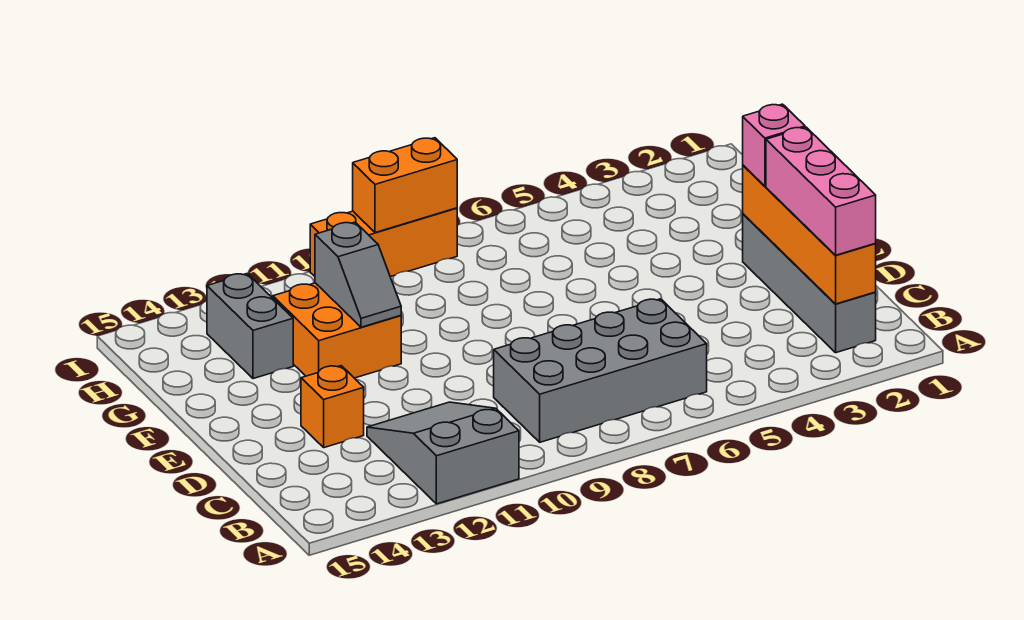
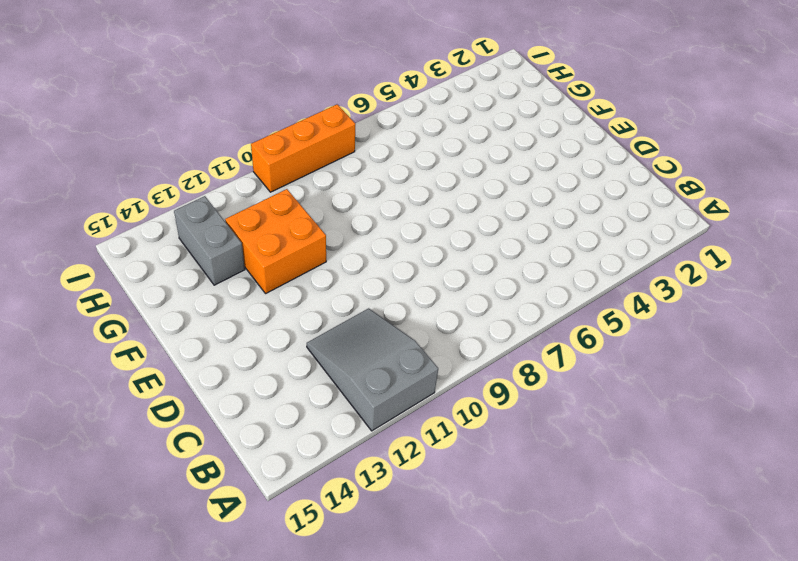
none -> grey 1x4 brick [743,214,876,353]
none -> grey 2x4 brick [494,299,707,442]
none -> orange 1x1 brick [301,366,364,448]

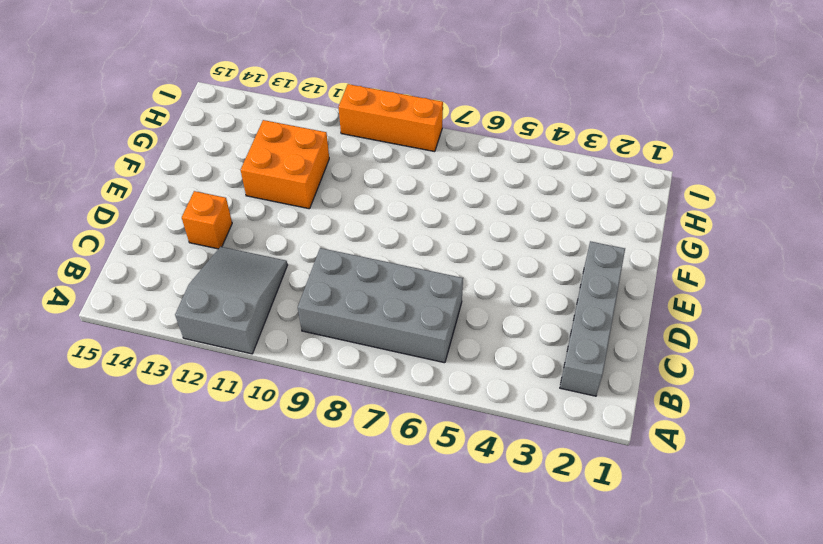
none -> grey 1x2 brick [207,274,293,379]
none -> orange 1x4 brick [743,165,876,304]
none -> grey 1x2 slope [315,222,401,327]

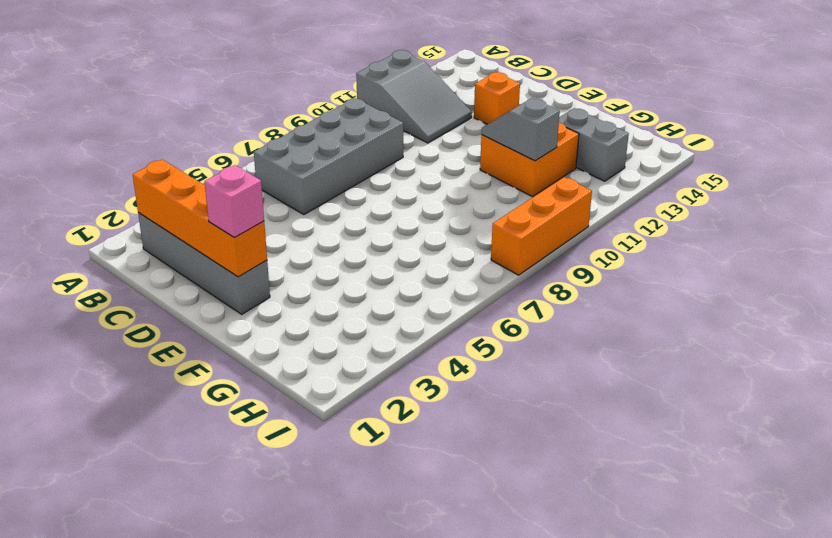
none -> orange 1x2 brick [353,138,457,233]
none -> pink 1x3 brick [766,127,876,255]

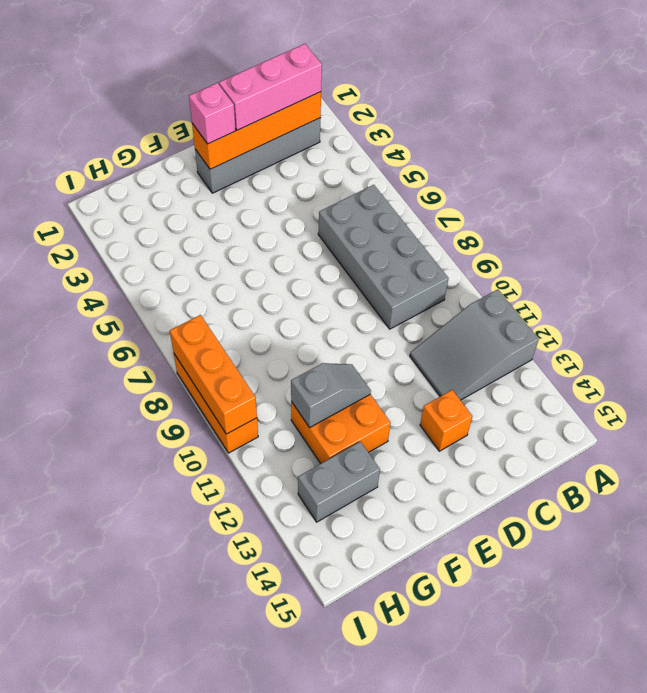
orange 1x3 brick [170,315,257,434] -> orange 1x2 brick [353,138,457,233]

